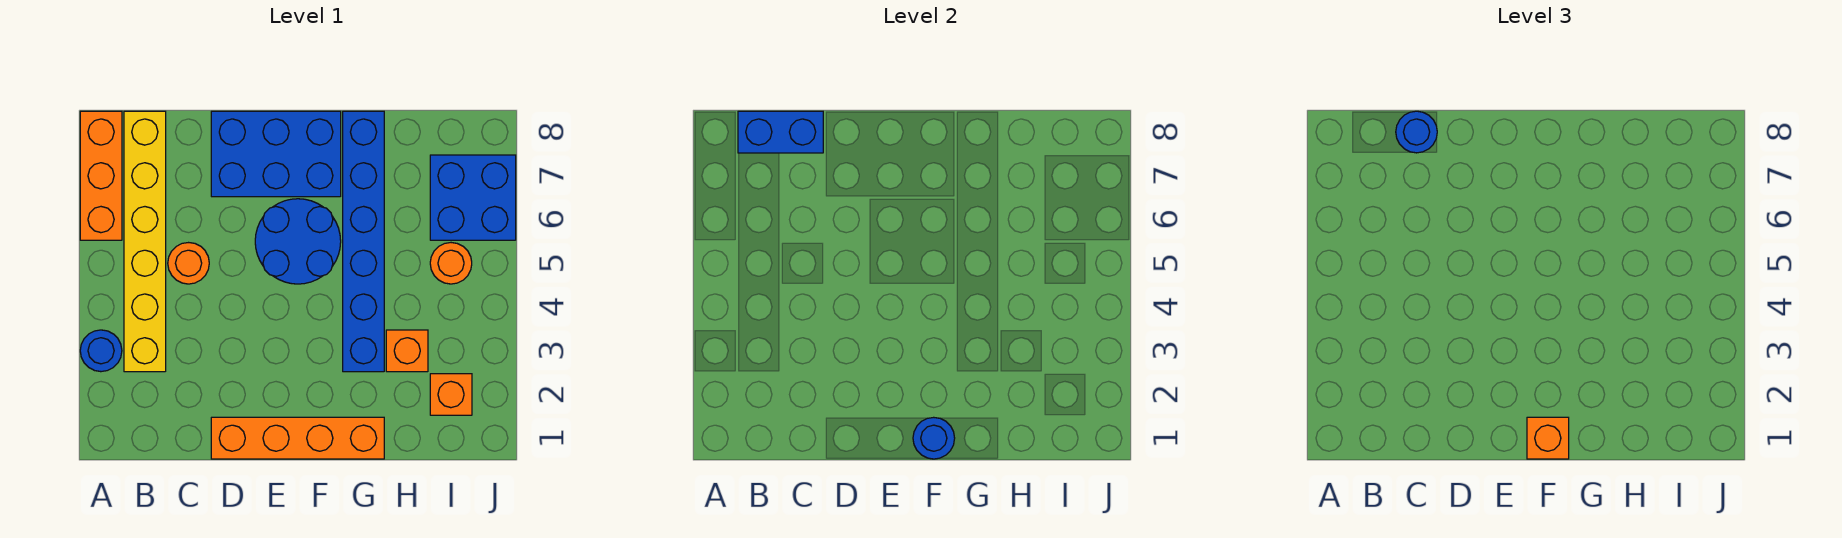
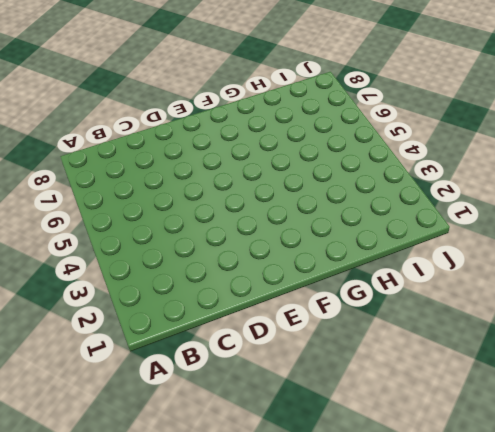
none -> blue 1x1 round brick [80,330,122,372]
none -> orange 1x3 brick [80,111,122,240]
none -> yellow 1x6 brick [124,111,166,372]

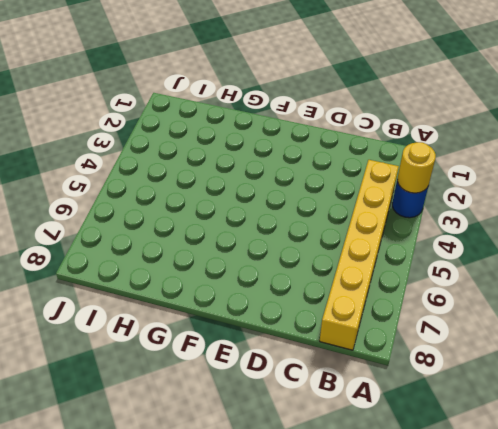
yellow 1x1 round brick [397,142,436,193] -> none
none -> orange 1x3 brick [80,111,122,240]
none -> orange 1x1 round brick [168,243,209,284]
none -> orange 1x4 brick [211,417,384,459]

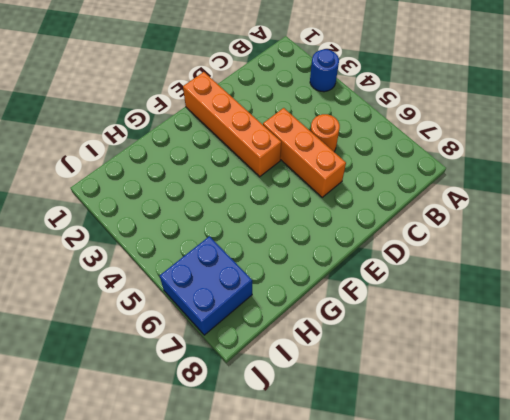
orange 1x3 brick [263,108,346,197] -> orange 1x3 brick moved to [80,111,122,240]
orange 1x4 brick [183,72,281,177] -> orange 1x4 brick turned to [211,417,384,459]
none -> yellow 1x6 brick [124,111,166,372]
none -> blue 2x3 brick [211,111,341,197]
none -> blue 2x2 round brick [255,199,341,284]

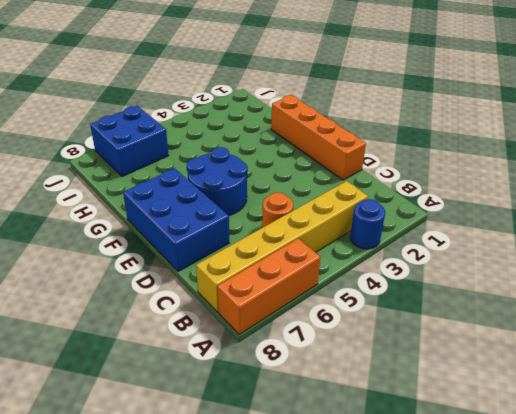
none -> blue 1x6 brick [343,111,384,372]
none -> orange 1x1 brick [386,330,428,372]
none -> orange 1x1 brick [430,374,472,415]

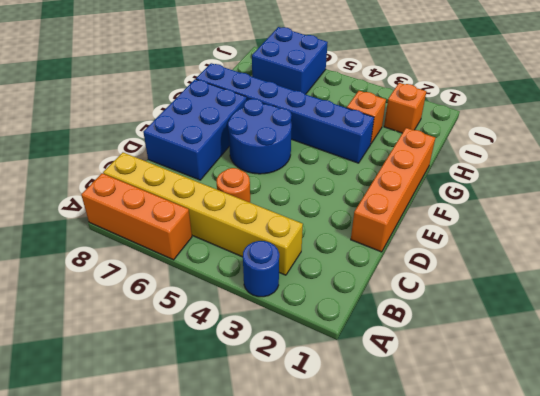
none -> orange 1x1 round brick [430,243,472,284]
none -> blue 1x2 brick [738,111,823,153]
none -> blue 1x1 round brick [913,417,955,459]

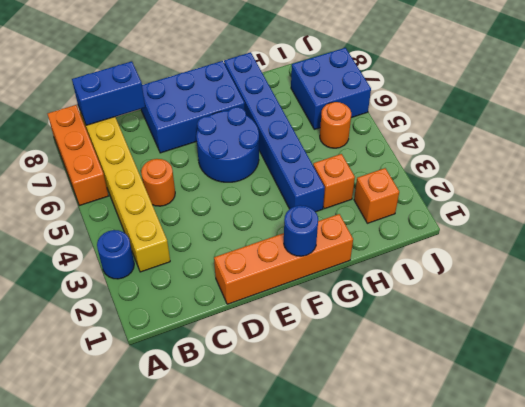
none -> blue 1x1 round brick [1396,111,1437,153]
none -> orange 1x1 brick [1527,417,1569,459]

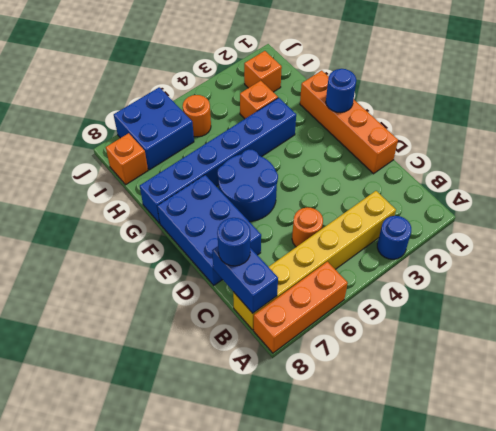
orange 1x1 brick [106,133,148,185] -> orange 1x1 brick moved to [1527,417,1569,459]

